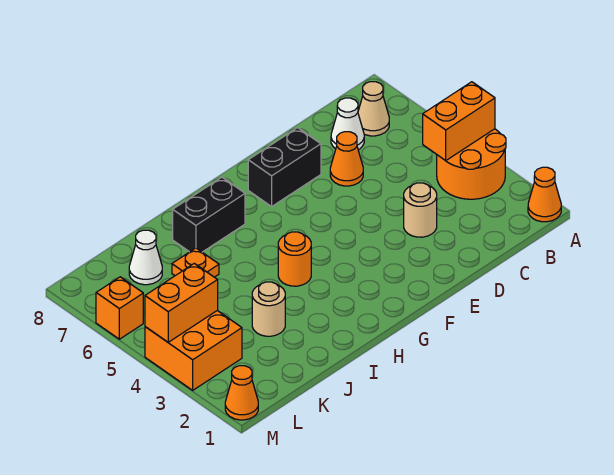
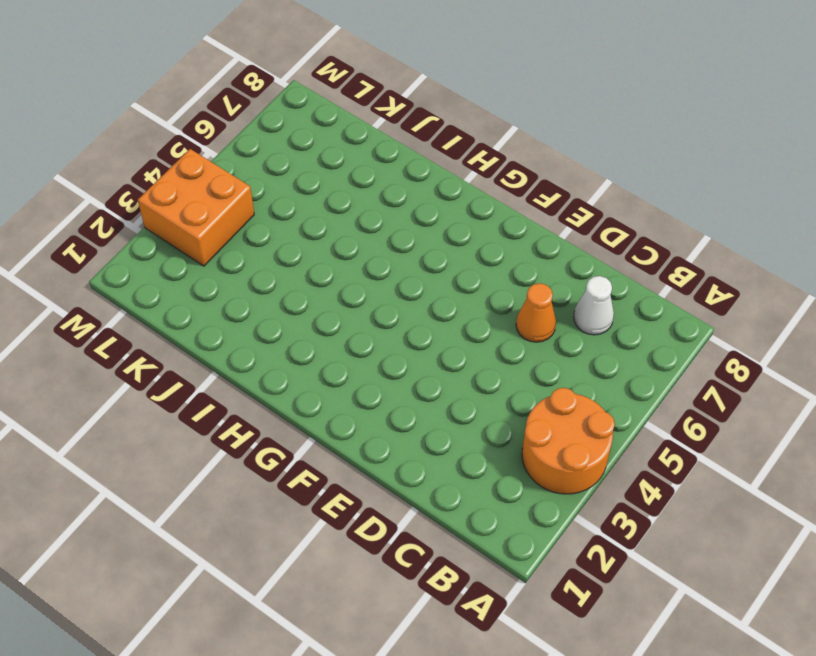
none -> orange 1x1 cone [528,167,561,222]
none -> tan 1x1 cone [358,82,389,136]
none -> tan 1x1 round brick [404,183,437,237]

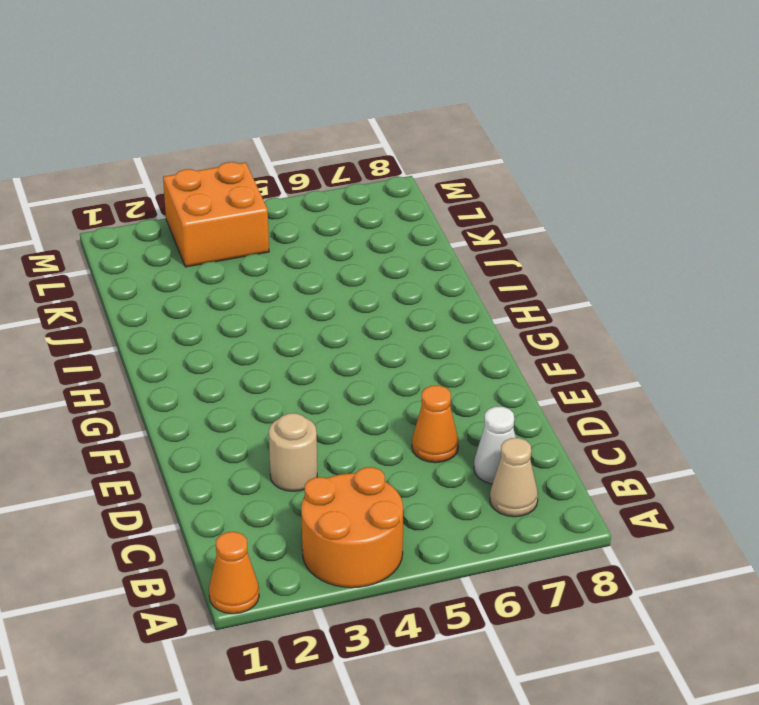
none -> black 1x2 brick [248,128,321,206]
none -> orange 1x1 round brick [278,232,311,286]
none -> black 1x2 brick [173,177,245,252]

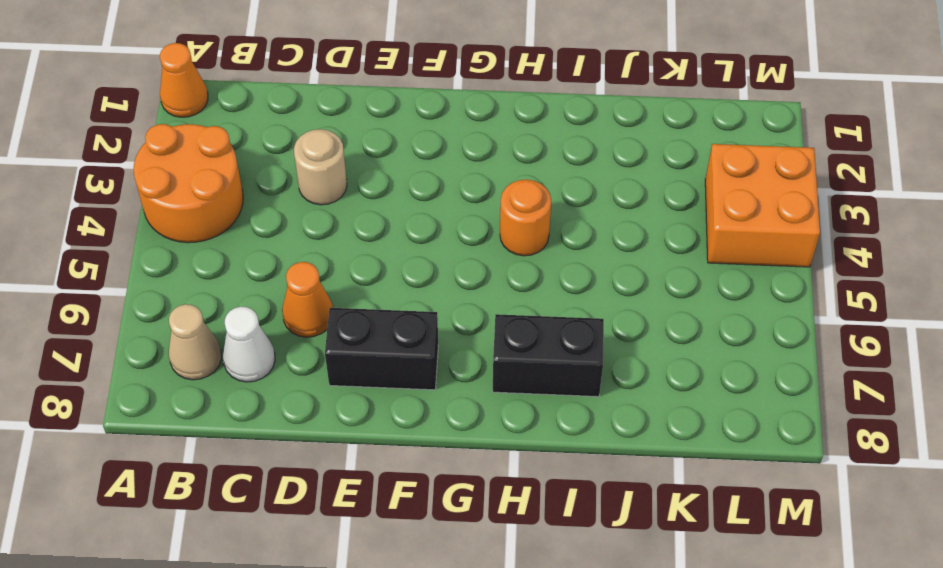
none -> tan 1x1 round brick [252,282,285,336]
none -> orange 1x1 plate [172,248,219,277]
none -> white 1x1 cone [129,230,162,285]

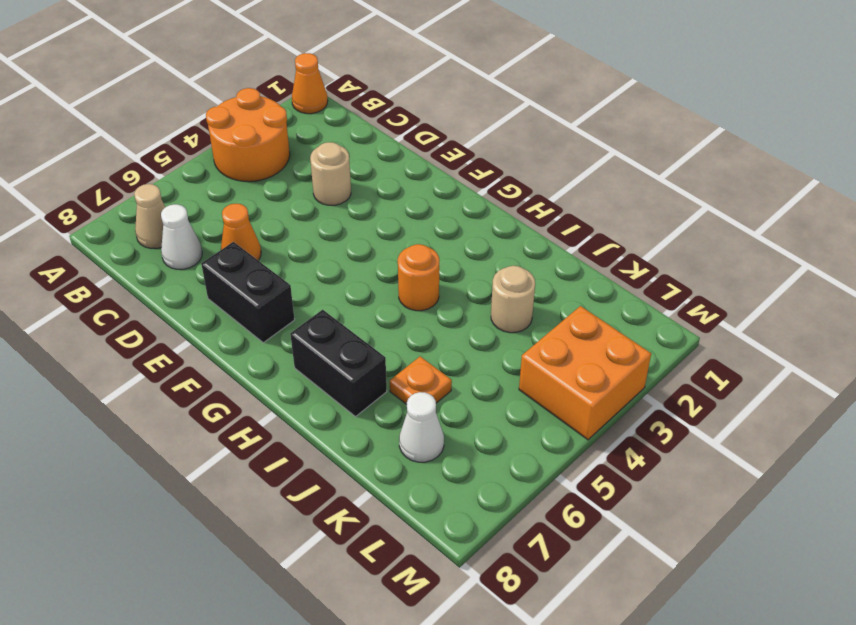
none -> orange 1x1 cone [225,366,258,420]
none -> orange 1x1 brick [96,277,143,339]
none -> orange 1x2 brick [423,82,495,161]

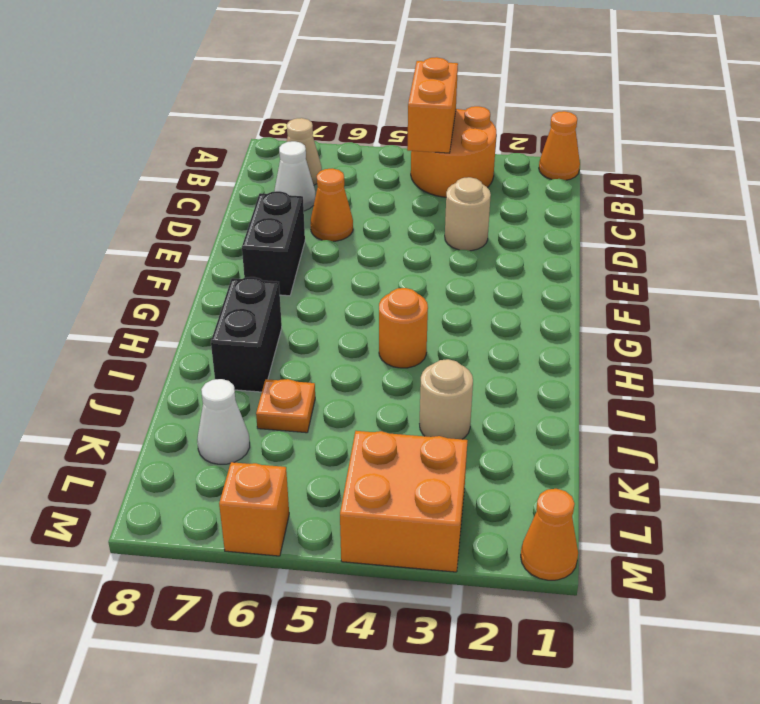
none -> orange 1x2 brick [145,263,218,342]

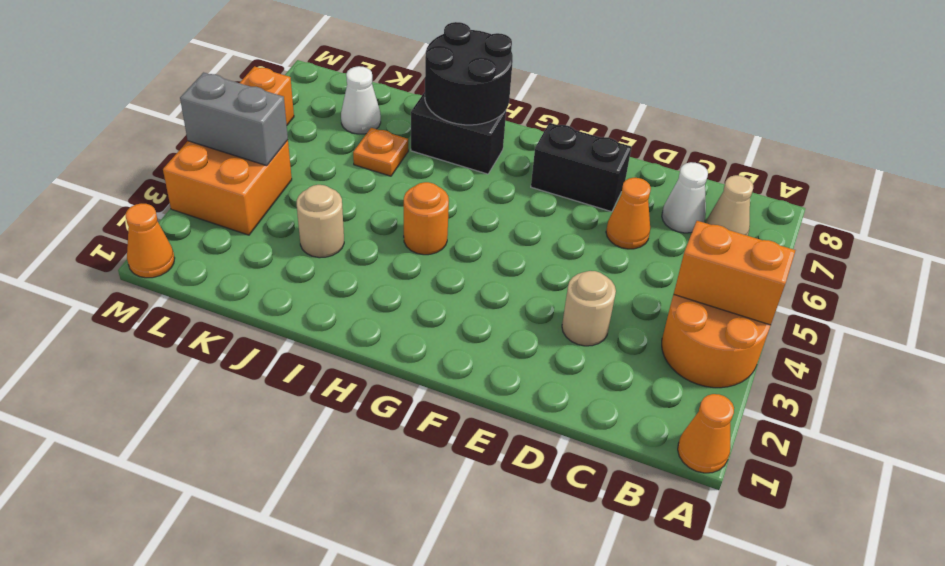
black 2x2 round brick [425,22,513,125] -> none
grey 1x2 brick [180,73,288,166] -> orange 1x2 brick [145,263,218,342]

